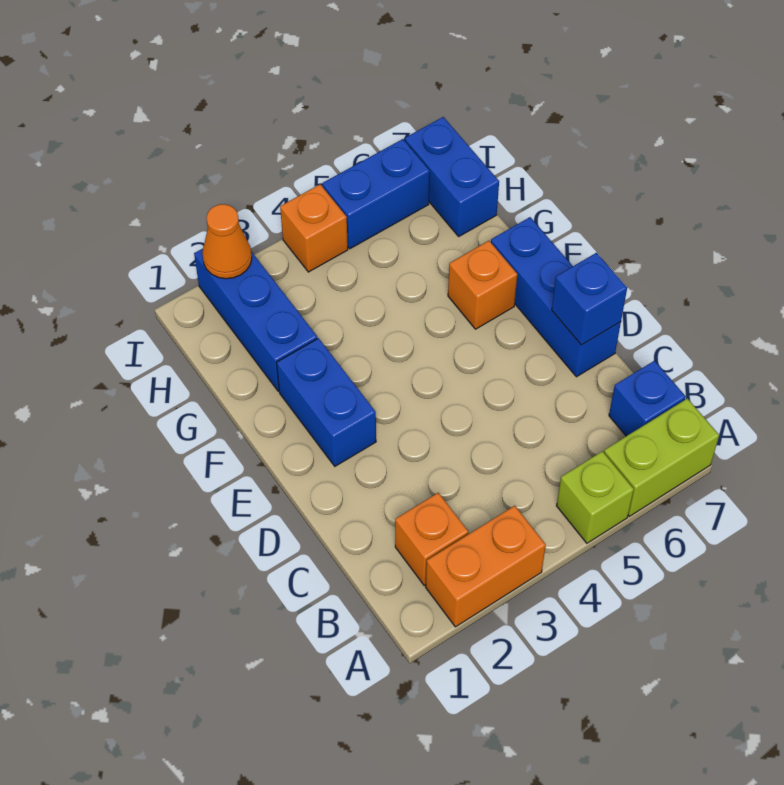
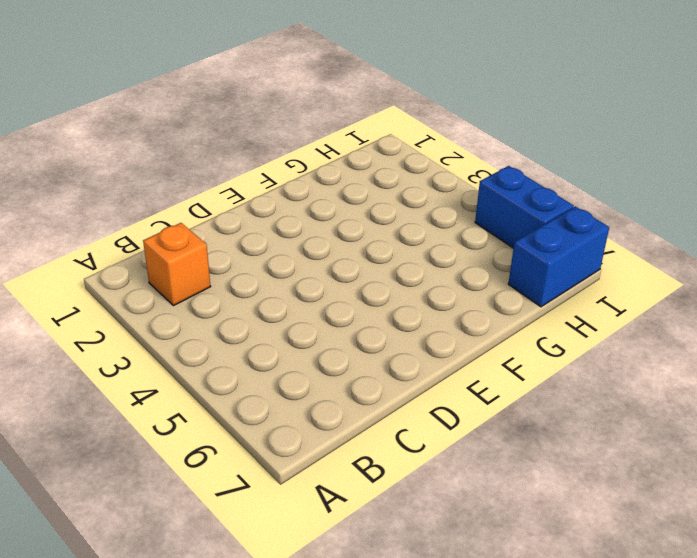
none -> orange 1x2 brick [426,506,546,627]
none -> lime 1x1 brick [557,451,634,543]
none -> lime 1x2 brick [604,398,719,516]

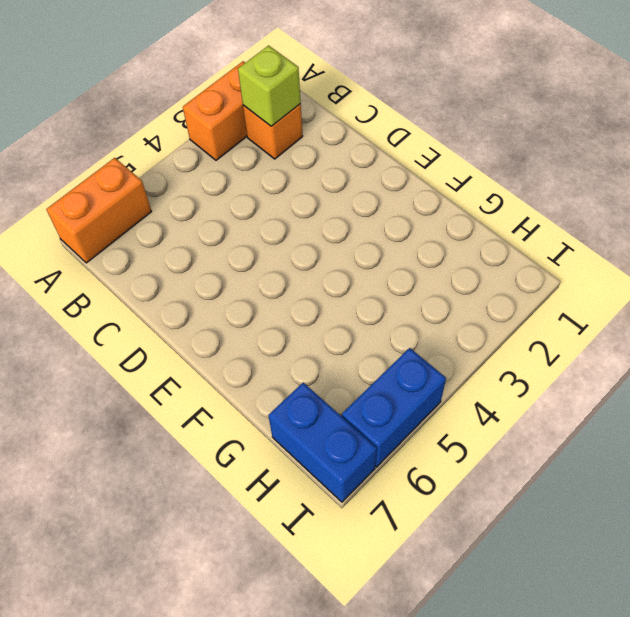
orange 1x2 brick [46,158,152,263] -> lime 1x2 brick [604,398,719,516]
lime 1x1 brick [238,46,301,126] -> lime 1x1 brick moved to [557,451,634,543]
none -> blue 1x1 brick [609,361,686,436]
none -> blue 1x3 brick [491,217,621,377]
none -> blue 1x2 brick [277,338,376,466]

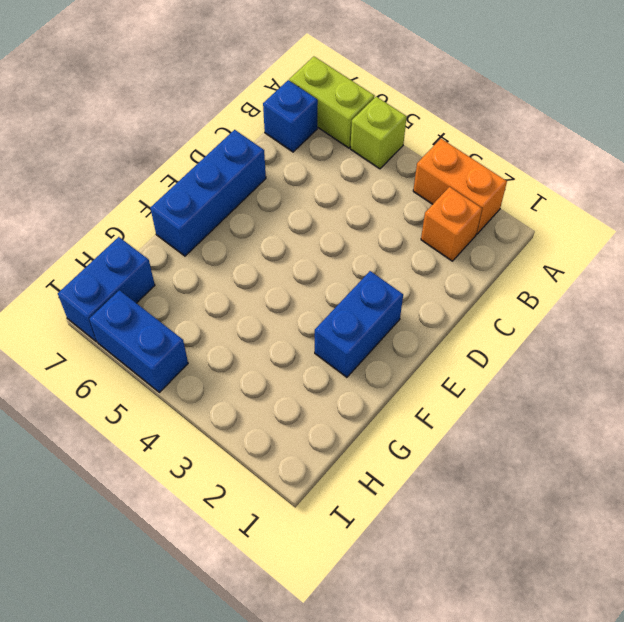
none -> orange 1x1 brick [448,241,517,329]
none -> blue 1x3 brick [194,249,317,391]
none -> orange 1x1 brick [280,184,348,272]

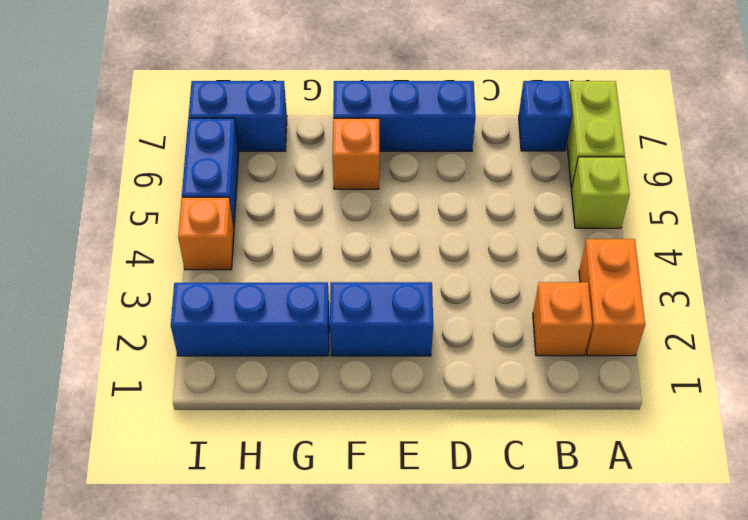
none -> blue 1x1 brick [552,253,627,345]
none -> orange 1x1 cone [202,204,252,279]

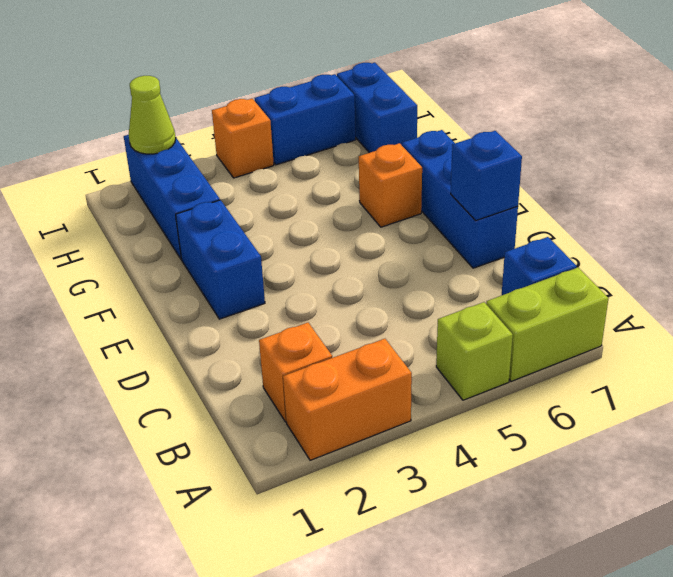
lime 1x1 cone [129,76,176,154] -> orange 1x1 cone [202,204,252,279]

